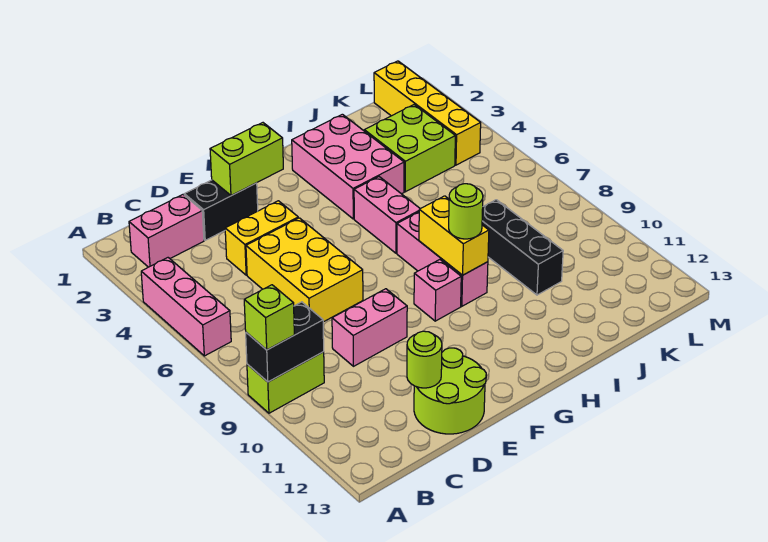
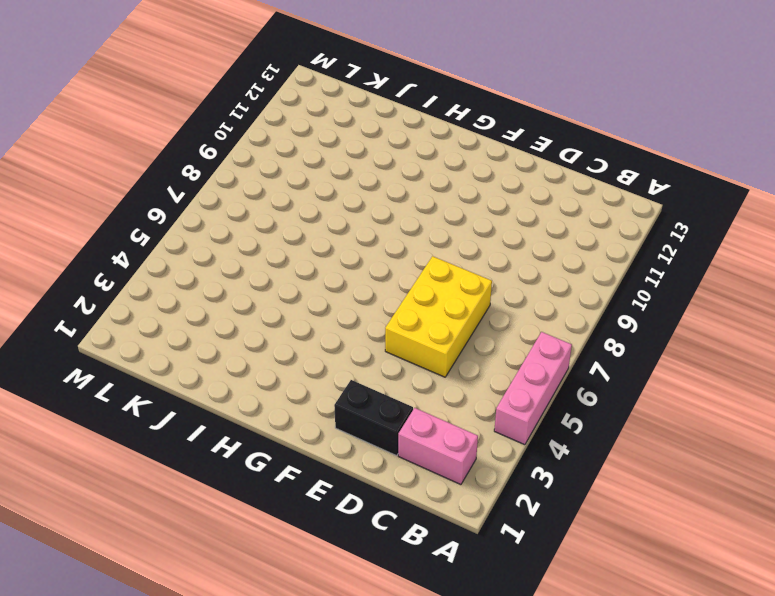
none -> lime 1x2 brick [247,352,324,413]
none -> yellow 1x2 brick [225,201,298,275]
none -> pink 1x2 brick [332,289,407,366]

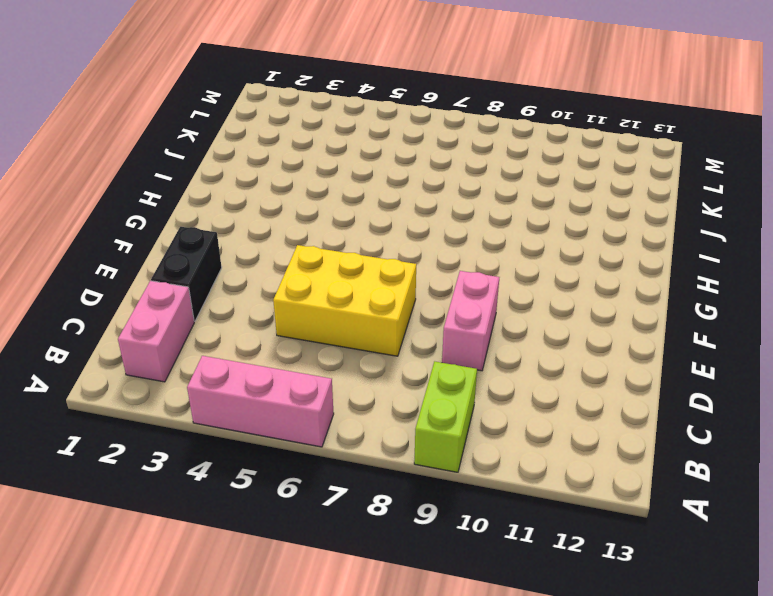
none -> yellow 1x2 brick [225,201,298,275]
none -> lime 2x2 round brick [414,348,486,434]
none -> pink 1x1 brick [414,260,461,321]

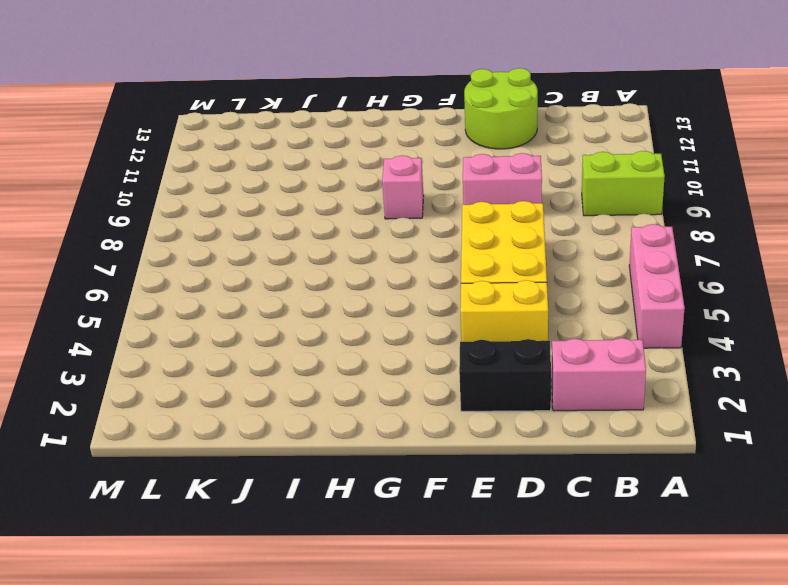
none -> pink 2x3 brick [292,114,404,219]
none -> pink 1x2 brick [354,177,420,253]
none -> pink 1x3 brick [397,212,488,306]

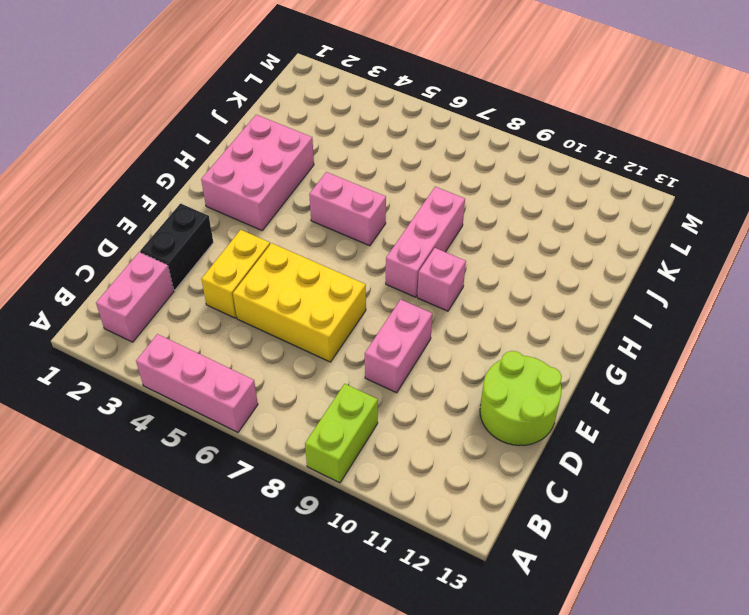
pink 2x3 brick [201,115,314,230] -> pink 2x3 brick turned to [292,114,404,219]
pink 1x3 brick [386,187,465,297] -> pink 1x3 brick turned to [397,212,488,306]
none -> lime 2x2 brick [364,105,455,192]
none -> black 1x3 brick [482,200,563,295]
none -> yellow 1x4 brick [374,61,481,165]

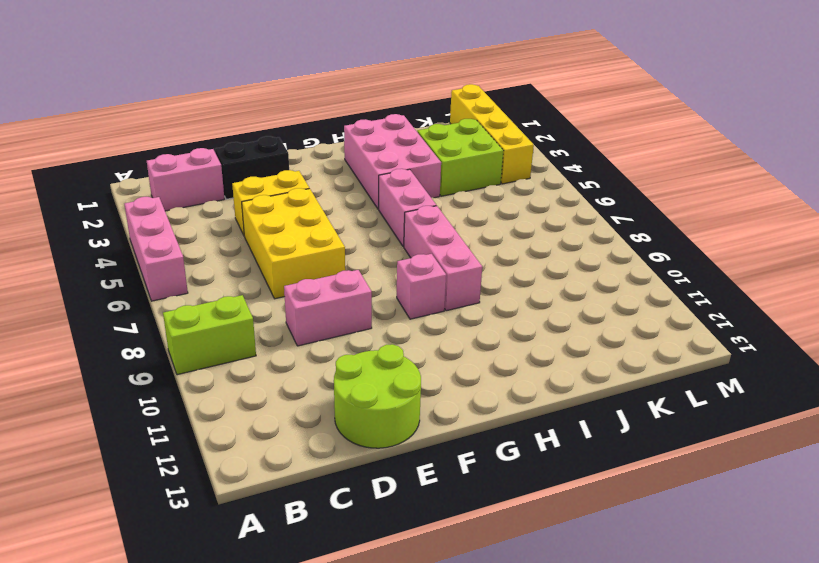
none -> black 1x3 brick [482,200,563,295]
none -> black 1x2 brick [246,302,324,382]
none -> lime 1x1 round brick [407,331,442,388]

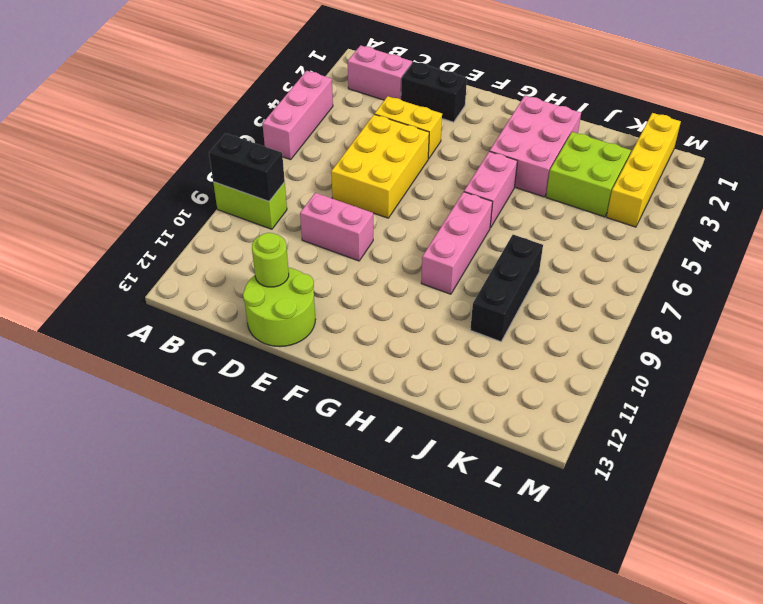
none -> pink 1x1 brick [414,260,461,321]
none -> lime 1x2 brick [210,123,283,196]
none -> yellow 1x2 brick [419,196,489,275]

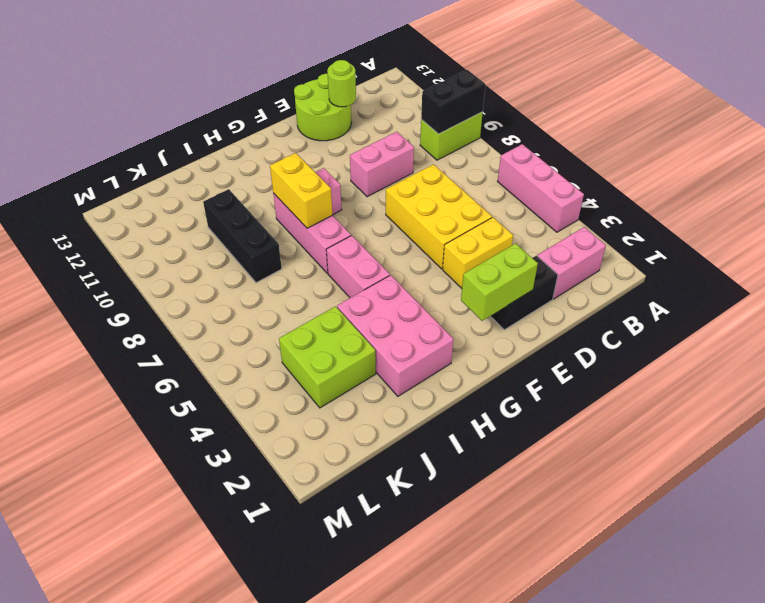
none -> yellow 1x4 brick [374,61,481,165]
none -> lime 1x1 brick [244,285,294,350]
none -> lime 1x1 round brick [449,184,483,239]

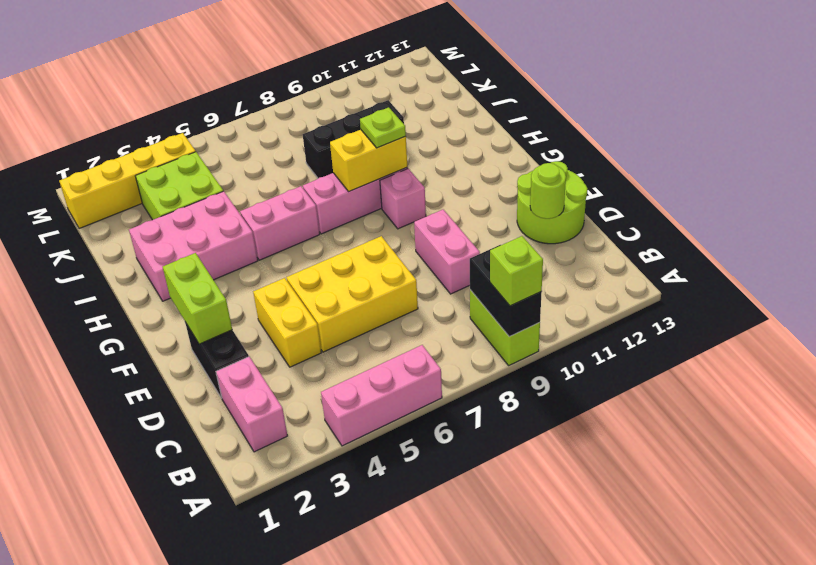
lime 1x1 plate [360,107,406,148] -> lime 1x1 round brick [449,184,483,239]

